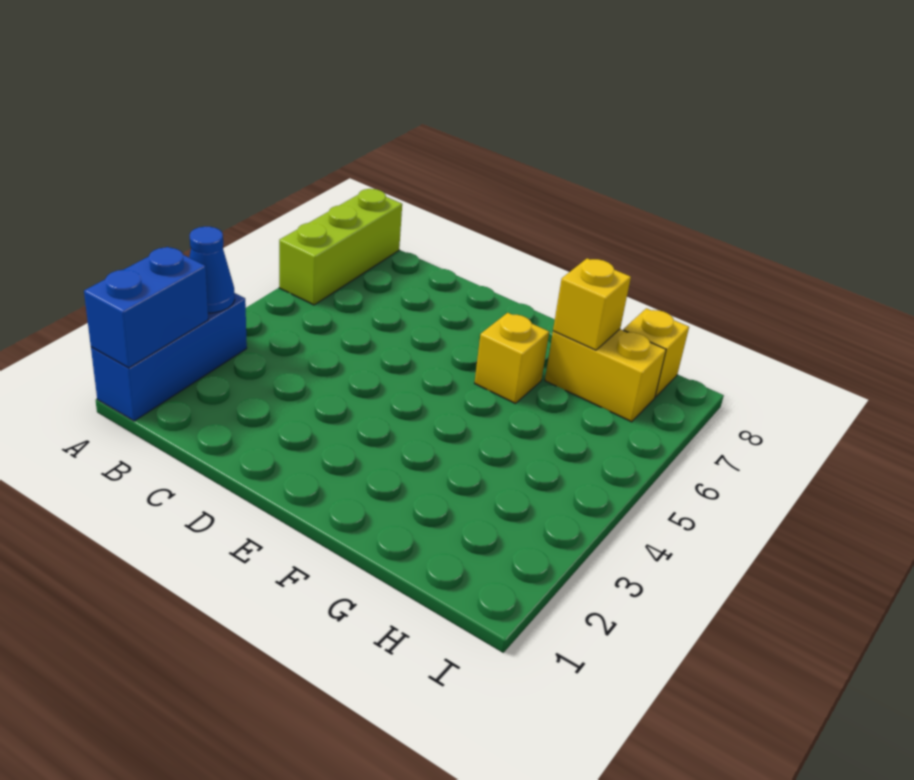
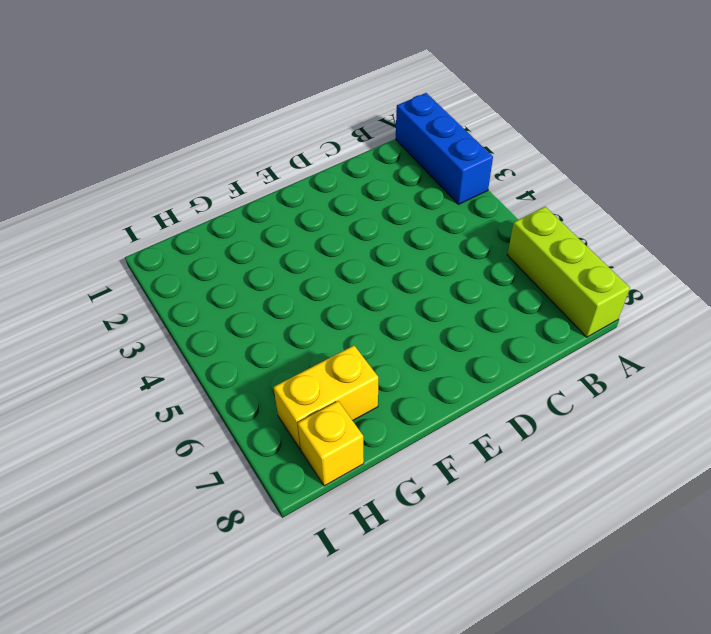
none -> yellow 1x1 brick [475,313,549,404]
none -> blue 1x2 brick [84,247,208,368]

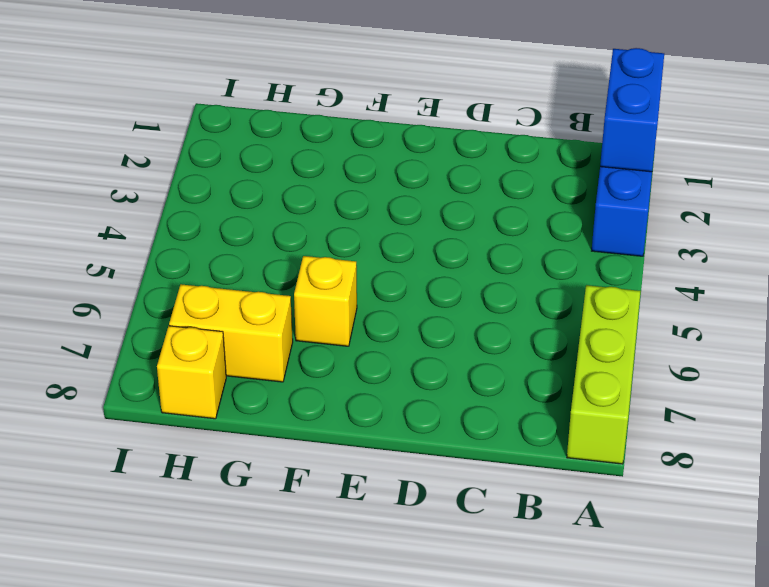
none -> blue 1x1 cone [189,227,235,313]
none -> yellow 1x1 brick [553,258,631,350]

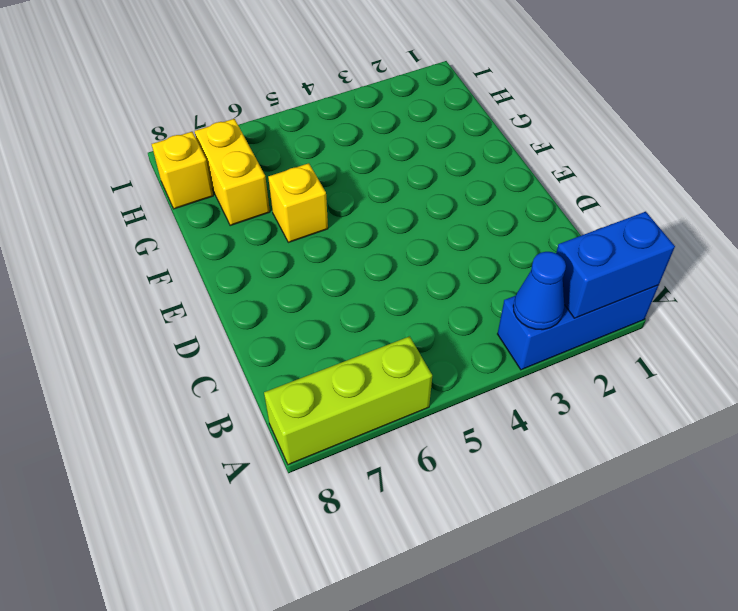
none -> yellow 1x1 brick [553,258,631,350]

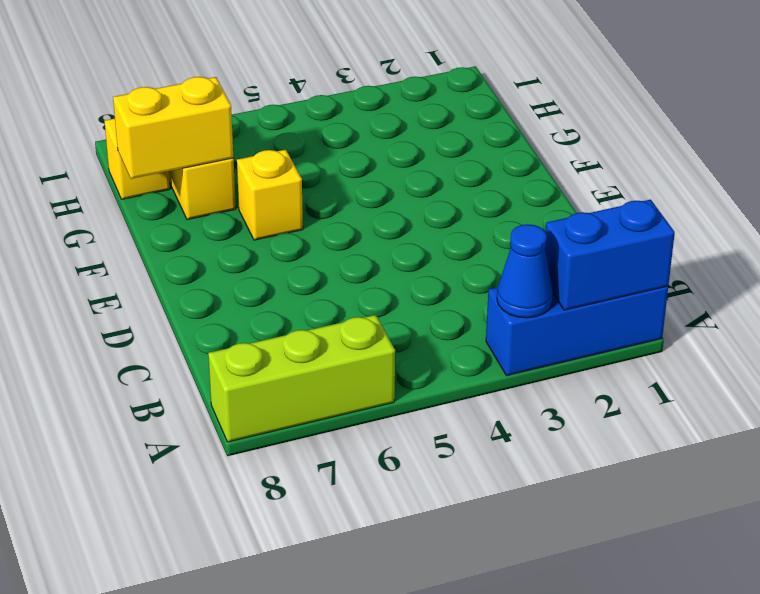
yellow 1x2 brick [113,77,233,179] -> yellow 1x1 brick [553,258,631,350]

